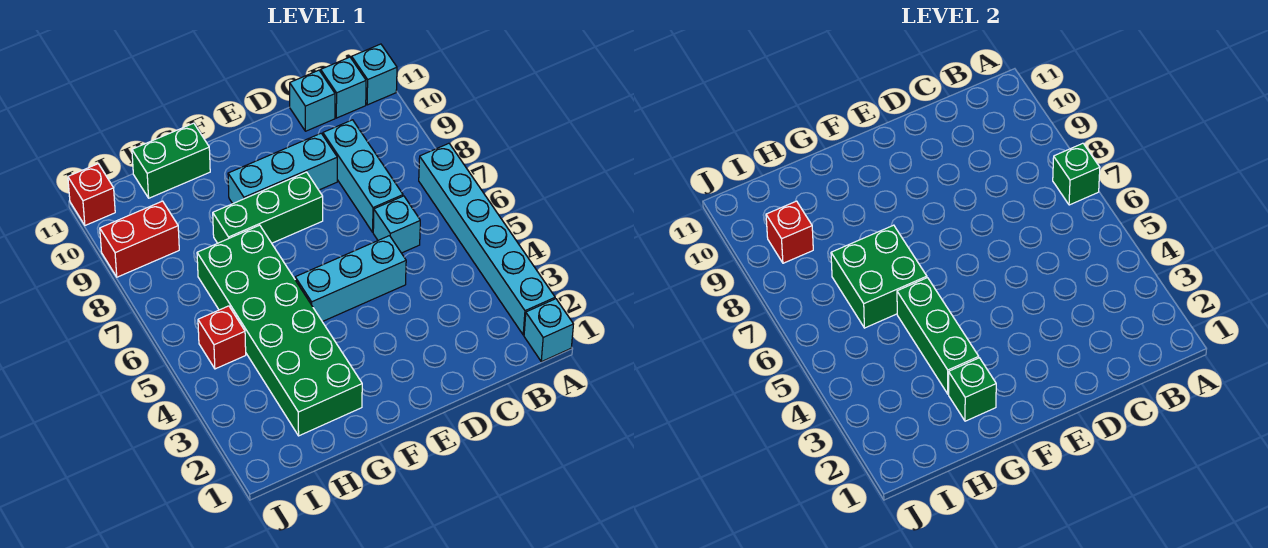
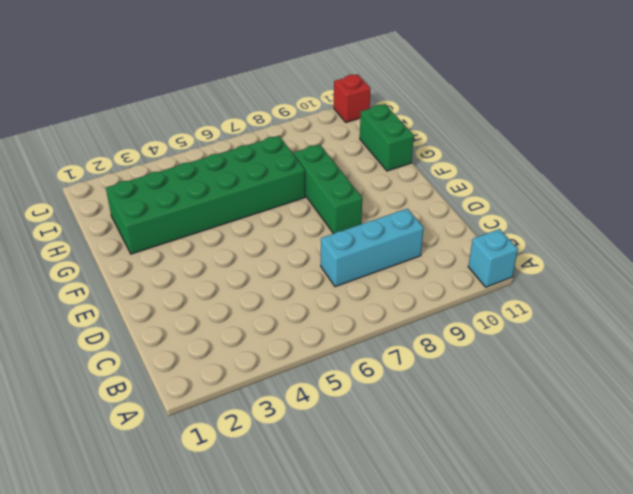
none -> cyan 1x1 brick [524,299,573,362]
none -> cyan 1x6 brick [419,143,555,335]
none -> cyan 1x1 brick [321,57,366,118]

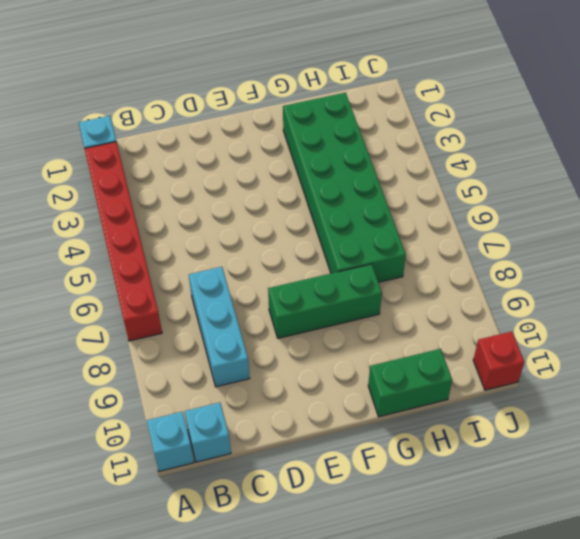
red 1x6 brick [85,142,162,341] -> cyan 1x6 brick [419,143,555,335]
none -> cyan 1x1 brick [373,196,420,253]
none -> cyan 1x1 brick [290,70,335,131]
none -> cyan 1x3 brick [295,236,406,322]

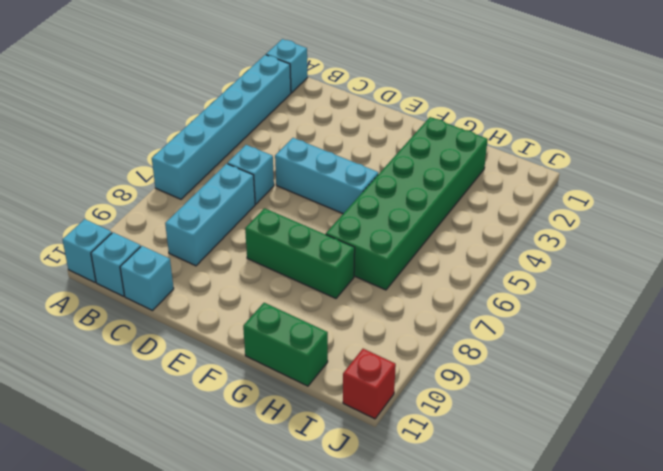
none -> cyan 1x3 brick [228,133,337,204]
none -> red 1x1 brick [198,306,246,369]
none -> red 1x2 brick [100,201,179,277]

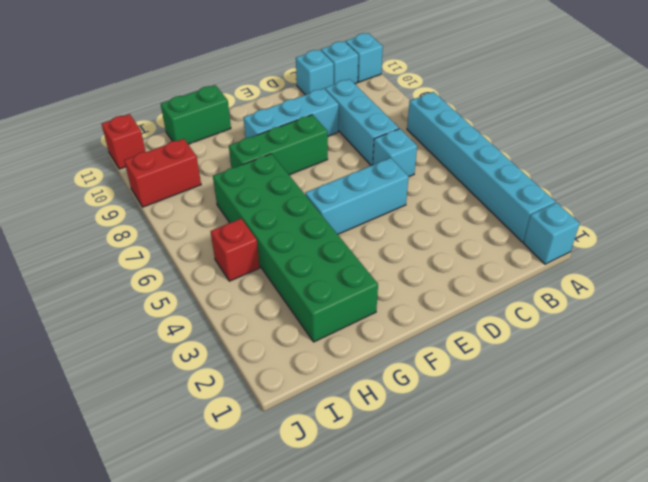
none -> green 1x1 brick [1053,143,1100,205]
none -> green 1x1 brick [949,358,996,421]
none -> green 1x3 brick [897,278,979,394]

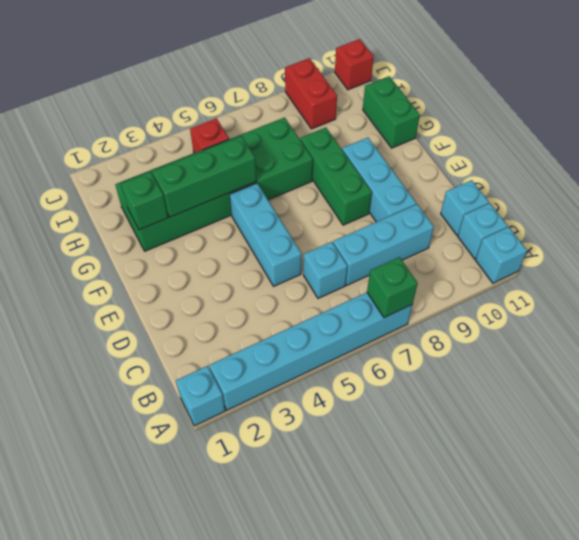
none -> green 2x2 brick [831,225,927,328]
none -> red 1x1 brick [766,201,813,263]

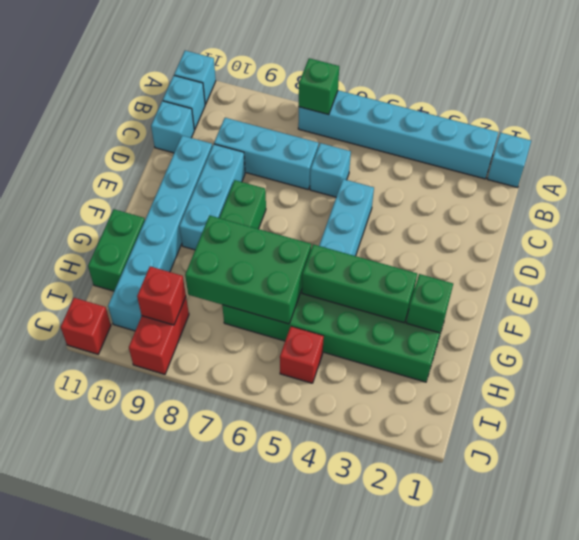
cyan 1x6 brick [108,136,212,331] -> none
green 2x3 brick [185,215,311,324] -> green 2x2 brick [831,225,927,328]

